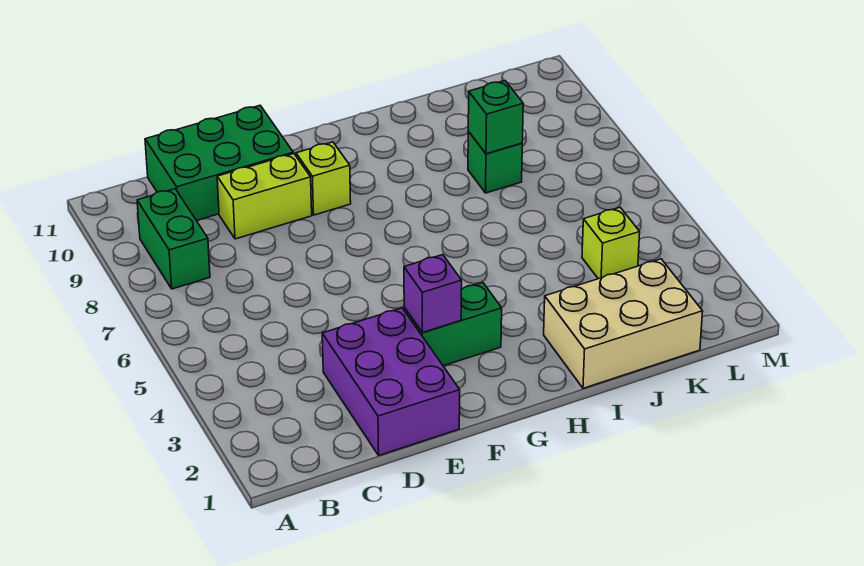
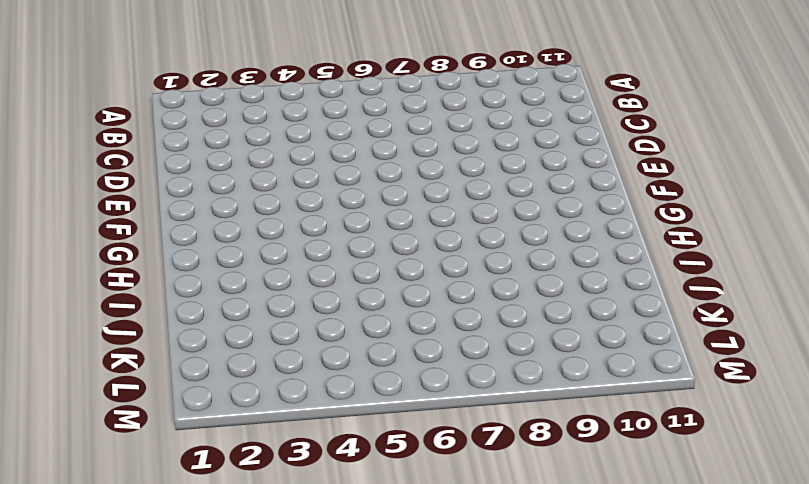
none -> green 1x2 brick [137,189,210,289]
none -> green 2x3 brick [145,106,293,221]

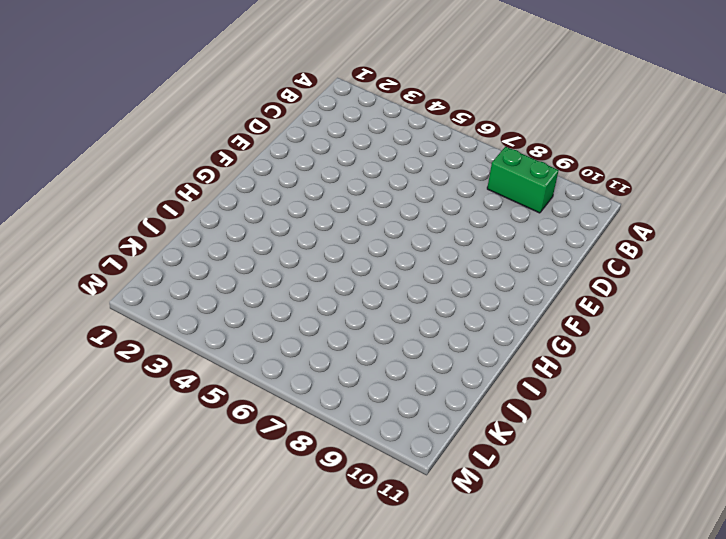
none -> green 2x3 brick [145,106,293,221]
none -> purple 2x3 brick [322,308,460,455]

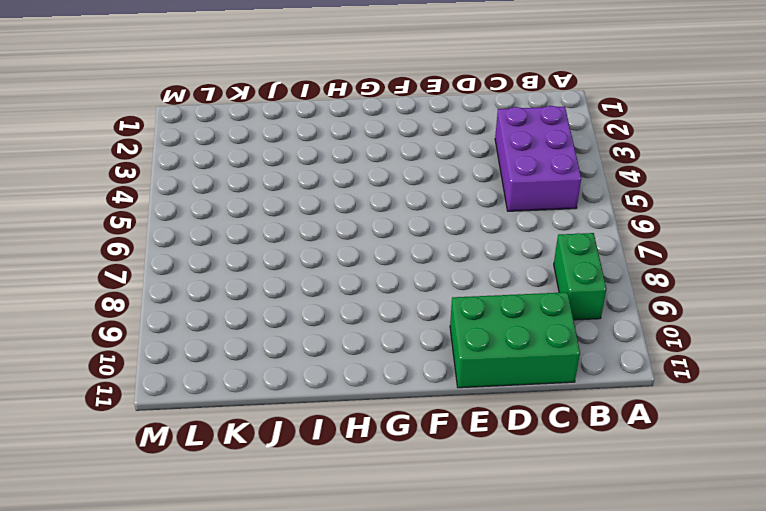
purple 2x3 brick [495,106,581,211] -> purple 2x3 brick moved to [322,308,460,455]
none -> lime 1x2 brick [217,154,312,239]
none -> green 1x2 brick [404,283,502,366]

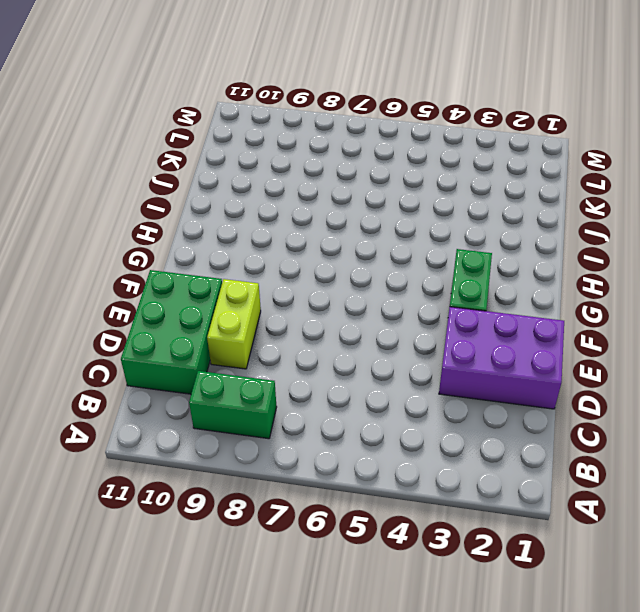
none -> lime 1x1 brick [296,142,351,215]
none -> tan 2x3 brick [544,259,703,388]

